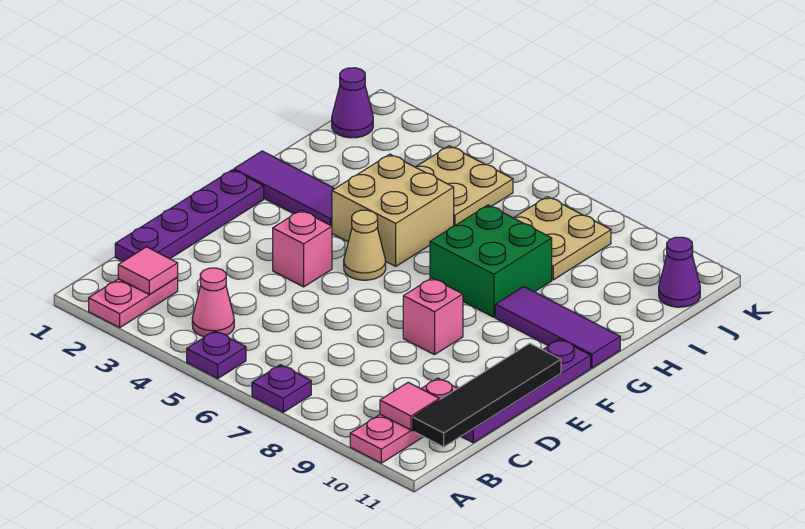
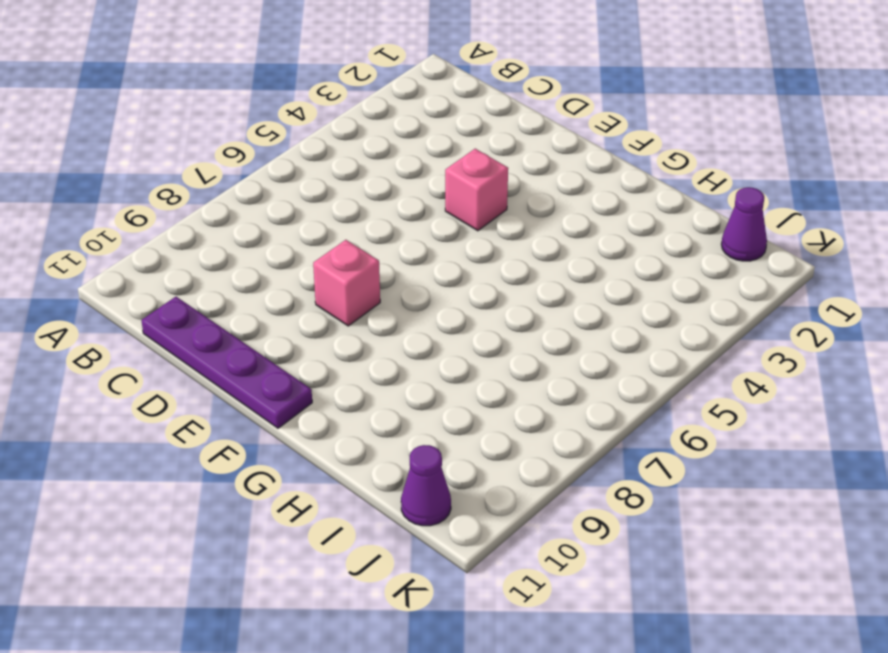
none -> pink 1x2 plate [89,278,178,328]
none -> purple 1x1 plate [187,331,246,378]
none -> purple 1x1 plate [252,365,311,412]

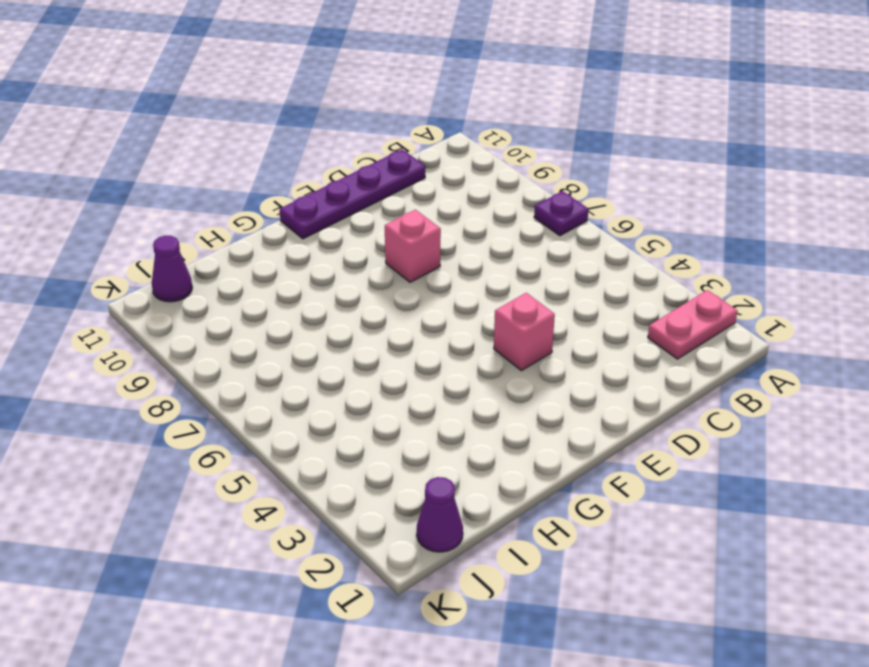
none -> purple 1x1 plate [187,331,246,378]
none -> pink 1x3 plate [350,378,458,463]
none -> pink 1x1 cone [192,268,234,337]

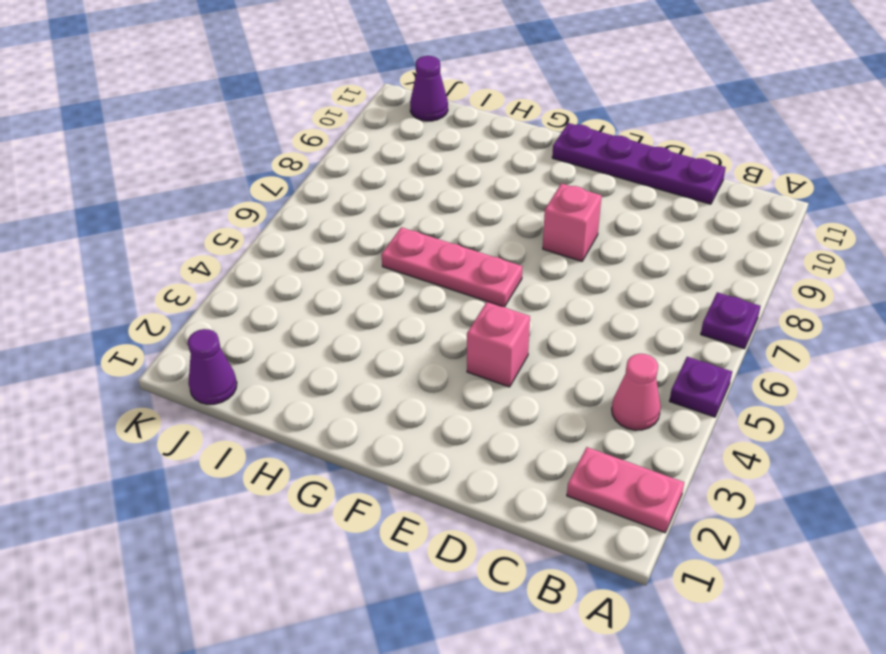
pink 1x3 plate [381,227,522,307] -> pink 1x3 plate moved to [350,378,458,463]
none -> purple 1x4 plate [115,170,264,261]
none -> tan 1x1 cone [344,210,386,280]
none -> purple 1x3 tile [234,151,335,226]

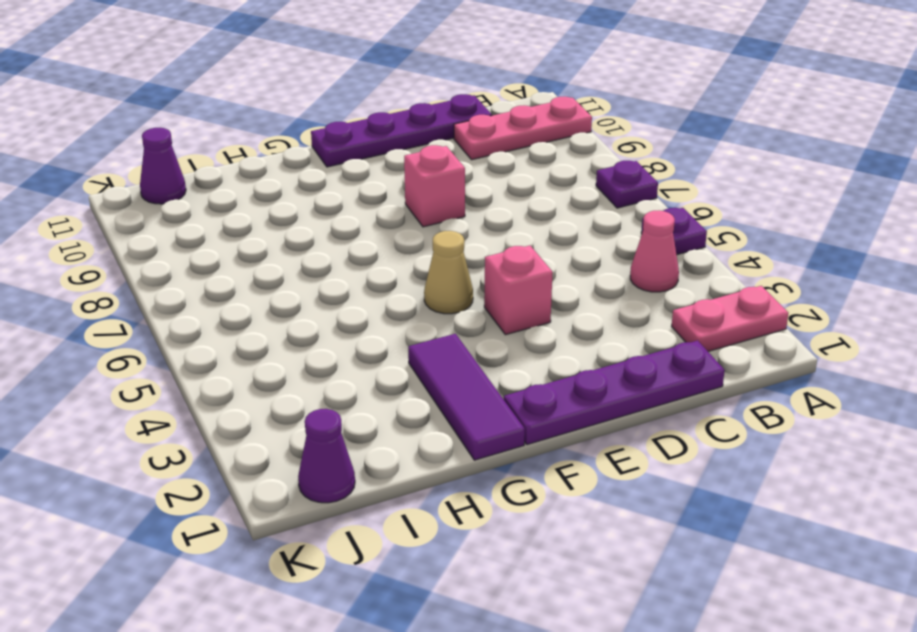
none -> tan 2x2 brick [332,154,454,266]
none -> green 2x2 brick [430,205,552,317]
none -> purple 1x3 tile [495,287,620,368]

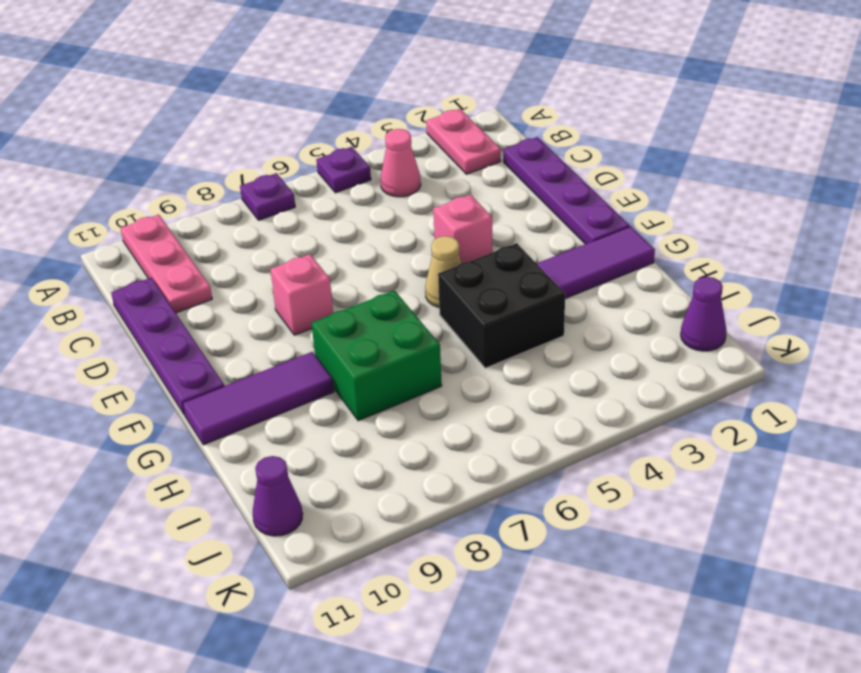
black 2x2 brick [438,243,565,368] -> tan 2x2 brick [332,154,454,266]
none -> tan 2x2 plate [416,146,513,226]
none -> tan 2x2 plate [514,197,611,280]
none -> pink 1x1 tile [118,247,178,294]

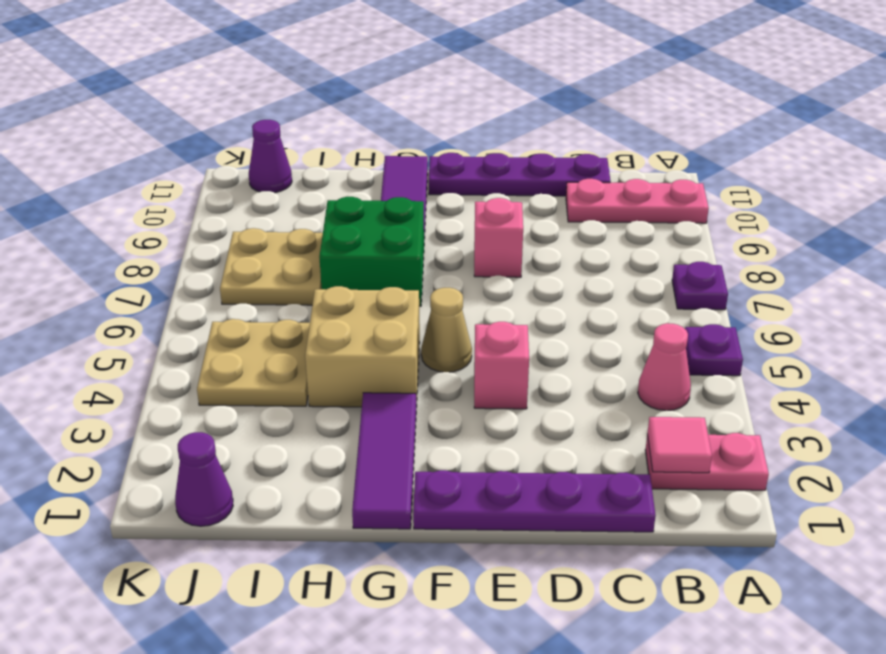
none -> pink 1x1 tile [380,382,439,430]
none -> black 1x4 tile [412,343,561,447]

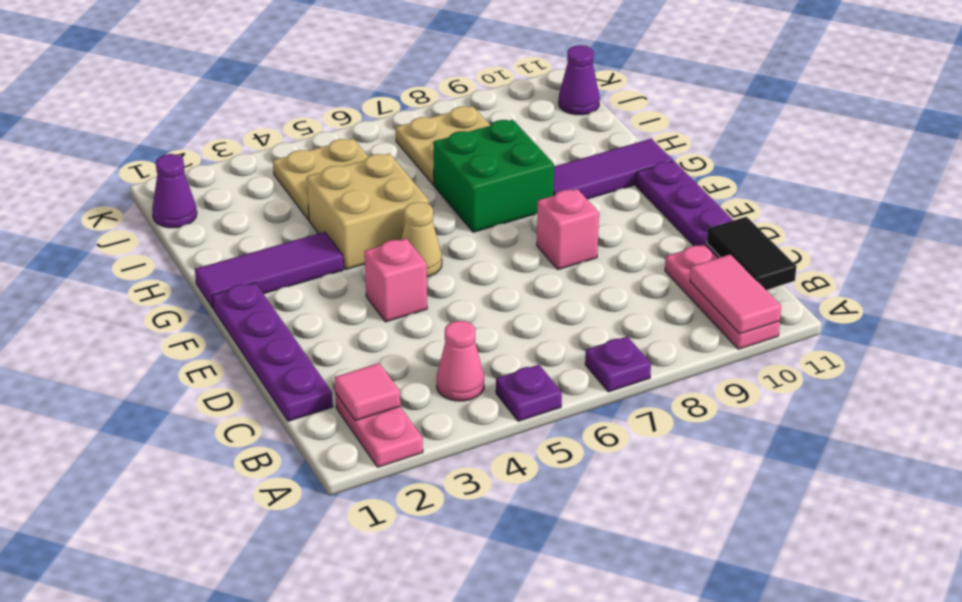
pink 1x2 tile [690,254,781,334] -> pink 1x1 tile [380,382,439,430]
black 1x2 tile [707,217,796,290] -> black 1x4 tile [412,343,561,447]

